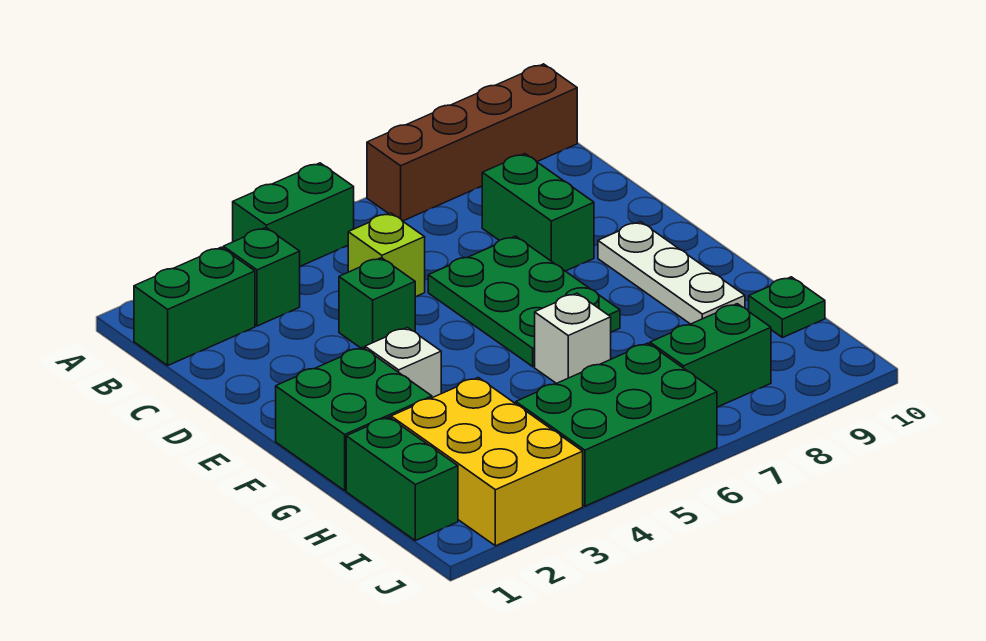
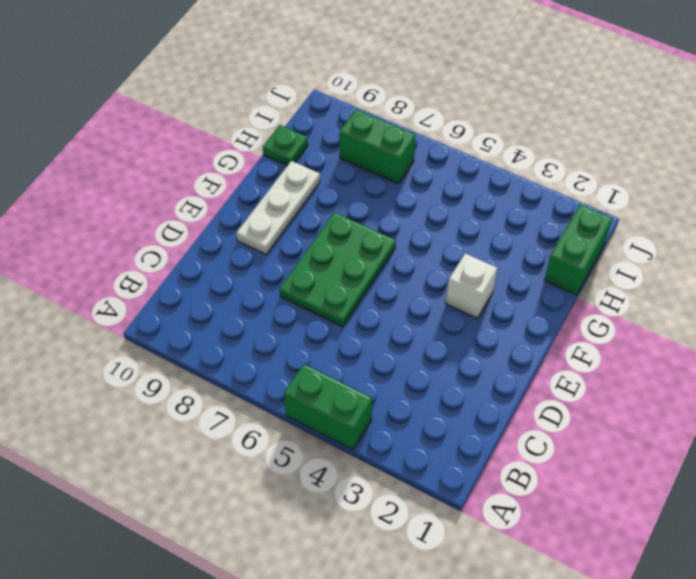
none -> brown 1x4 brick [367,64,577,221]
none -> green 1x2 brick [134,247,255,365]
none -> green 1x1 brick [223,228,300,326]

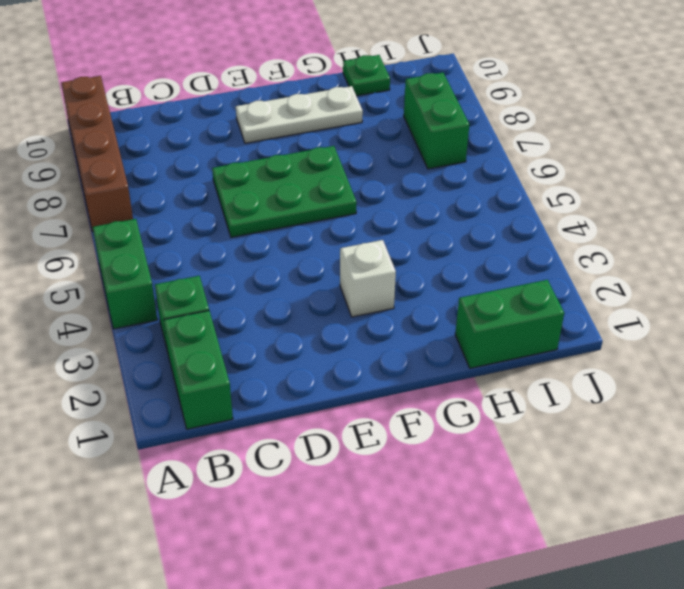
none -> lime 1x1 brick [348,213,425,297]
none -> green 1x2 brick [482,154,594,271]
none -> green 1x1 brick [339,258,415,348]

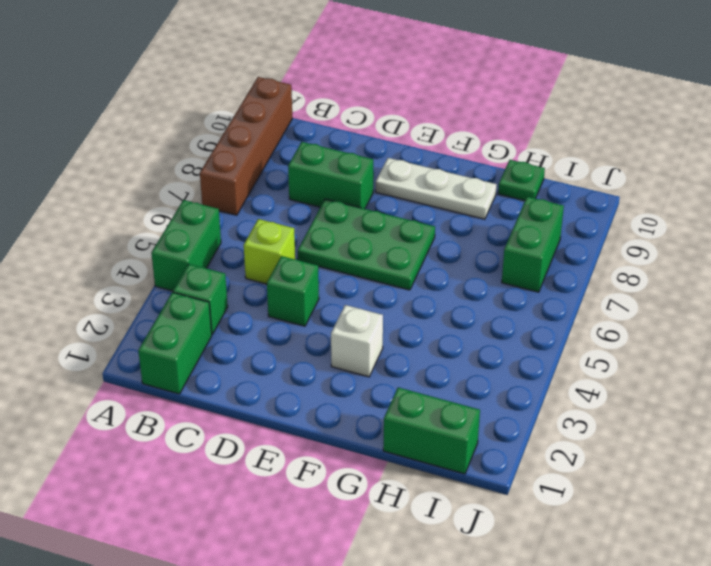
none -> green 2x2 brick [276,347,432,490]
none -> white 1x1 brick [535,293,611,383]
none -> yellow 2x3 brick [391,378,583,546]

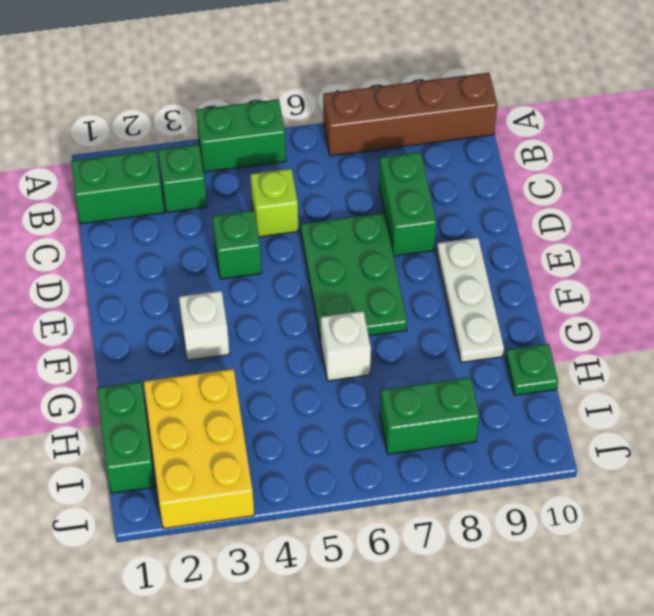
none -> green 2x2 brick [276,347,432,490]
none -> green 2x3 brick [516,343,717,506]

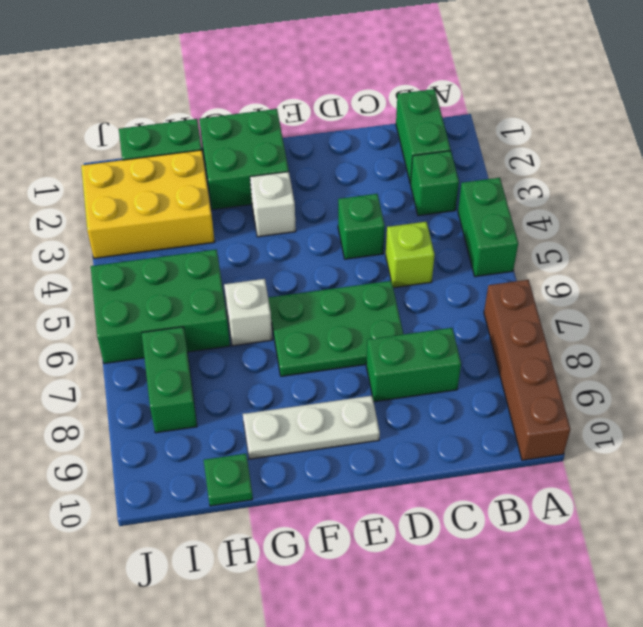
green 2x3 brick [91,249,230,364] -> green 2x3 brick turned to [516,343,717,506]

